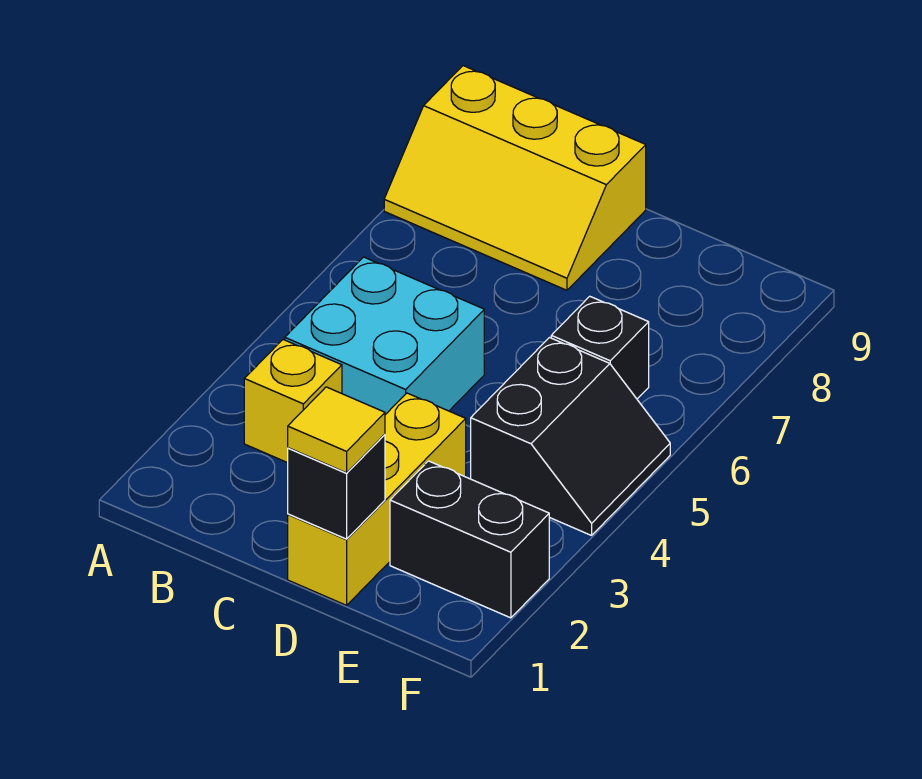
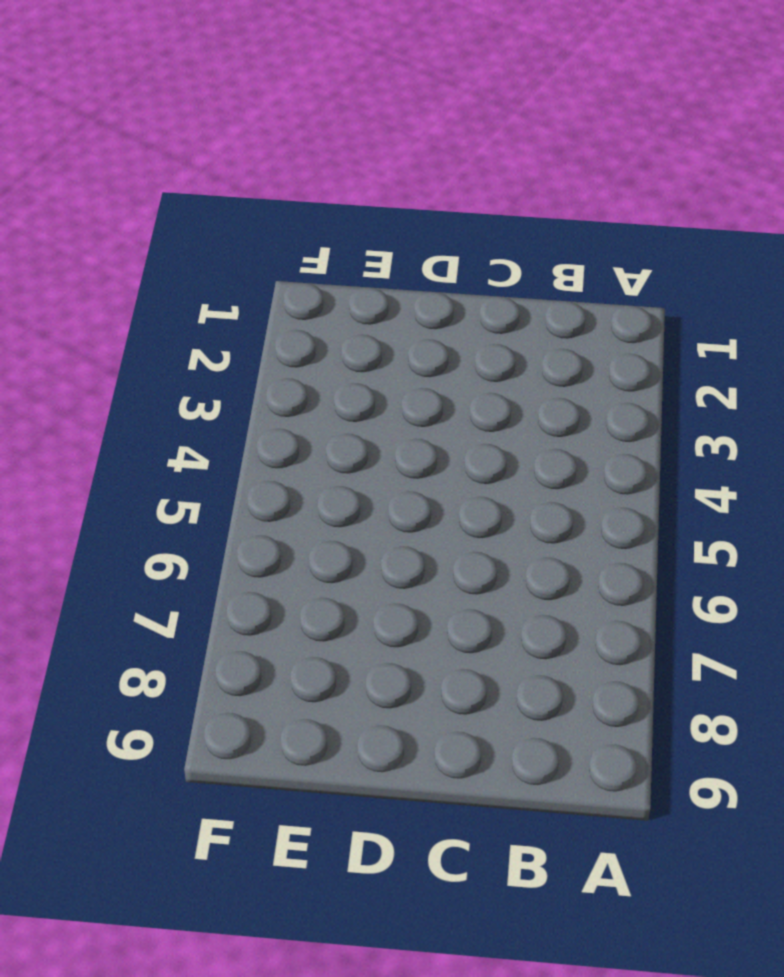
none -> yellow 2x3 slope [384,66,646,290]
none -> yellow 1x1 brick [244,340,342,463]

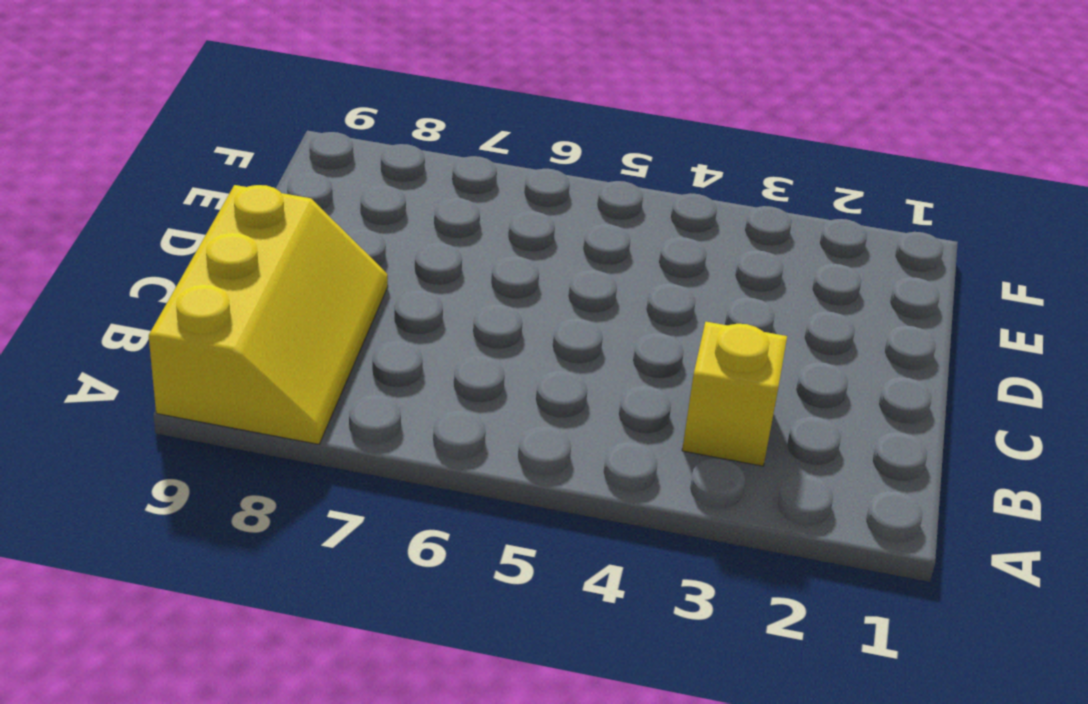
none -> cyan 2x2 brick [285,257,484,415]
none -> yellow 1x3 brick [288,393,466,605]

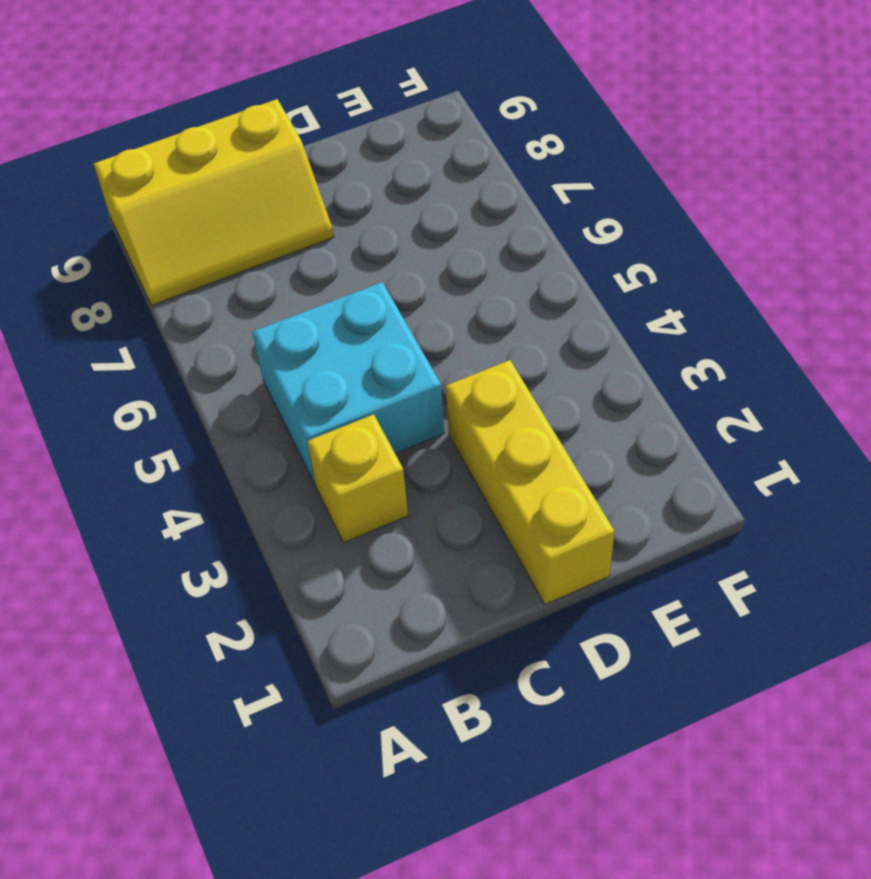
none -> black 1x2 brick [390,461,549,618]
none -> black 2x2 slope [471,338,670,535]

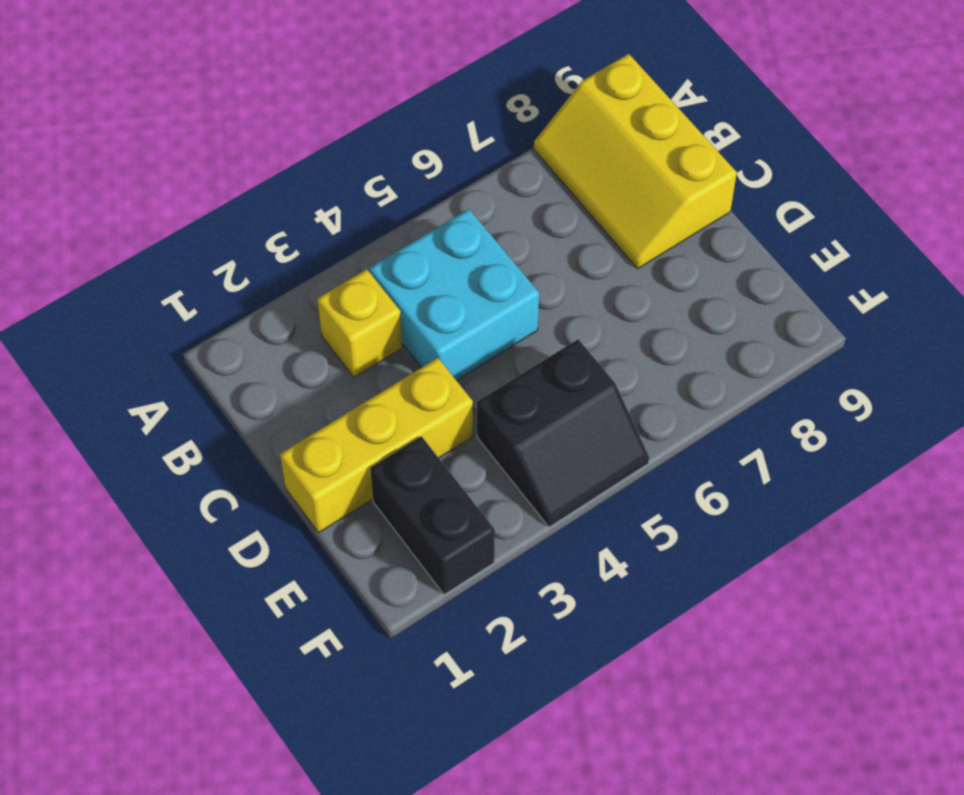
none -> black 1x1 brick [551,296,649,399]
none -> black 1x1 brick [288,434,385,539]

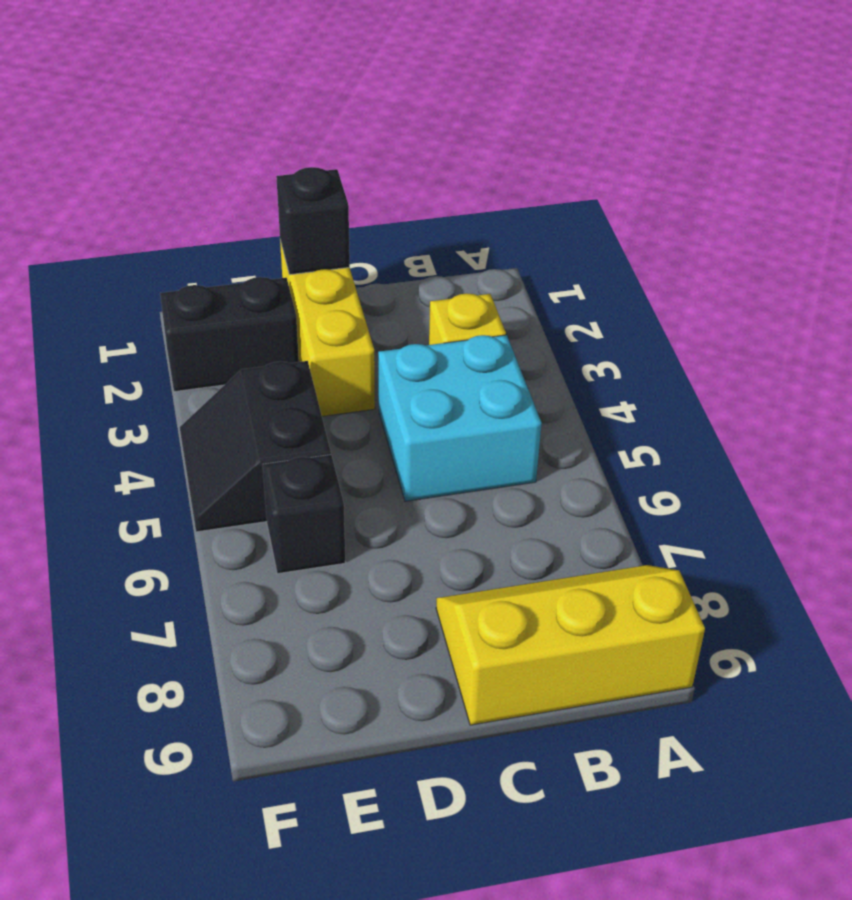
none -> yellow 1x1 tile [288,387,385,473]

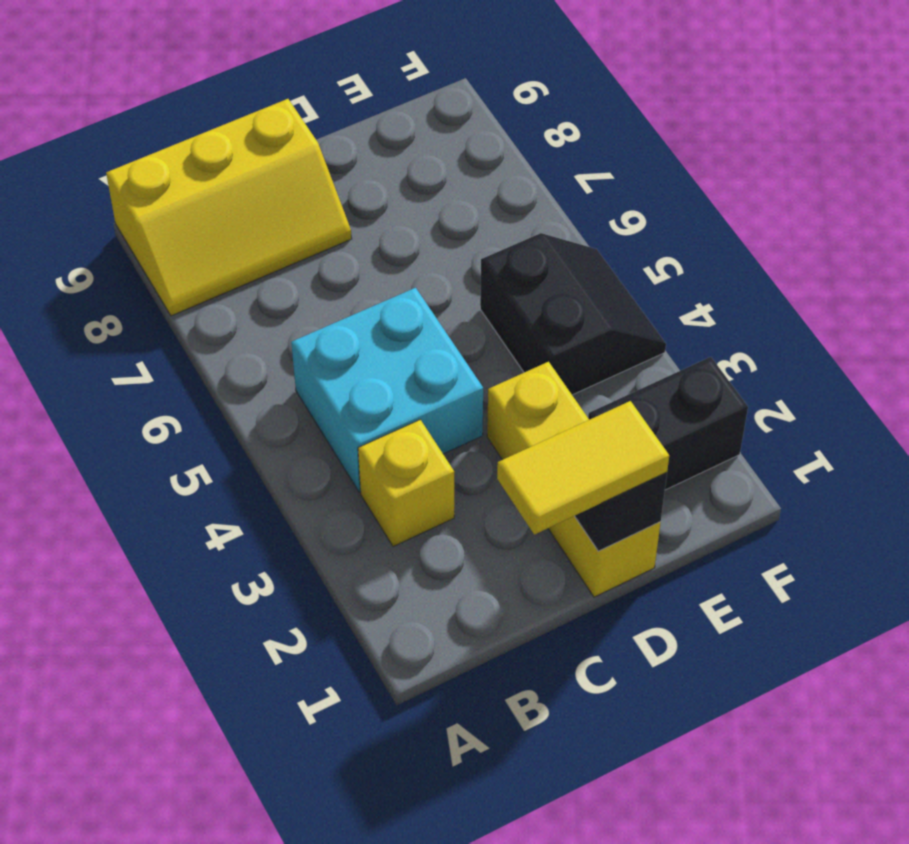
yellow 1x2 tile [497,401,669,535] -> yellow 1x1 tile [288,387,385,473]
none -> black 1x1 brick [551,296,649,399]

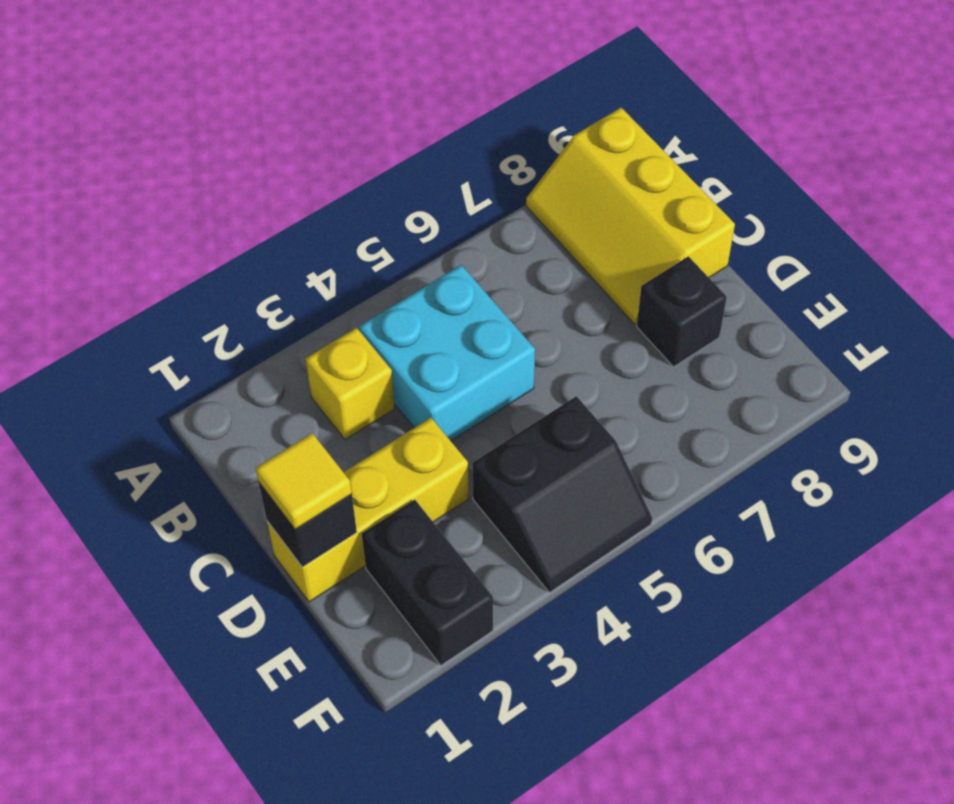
black 1x1 brick [637,256,727,367] -> black 1x1 brick moved to [551,296,649,399]

